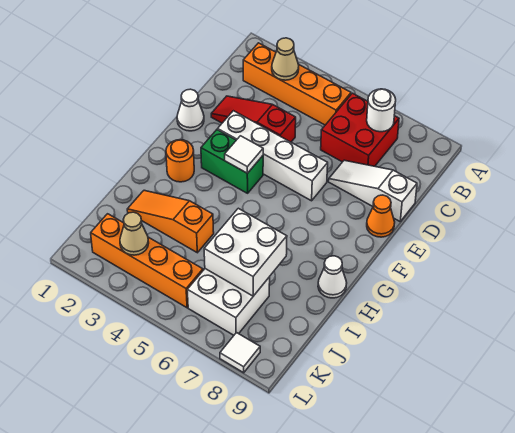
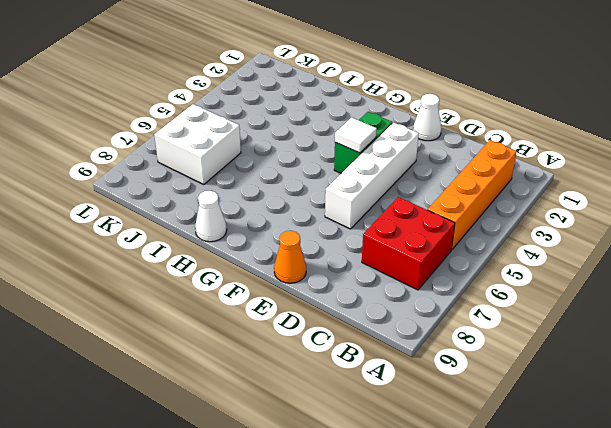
none -> red 1x3 slope [211,96,296,142]
none -> white 1x3 slope [329,160,417,221]
none -> orange 1x1 round brick [166,140,194,182]

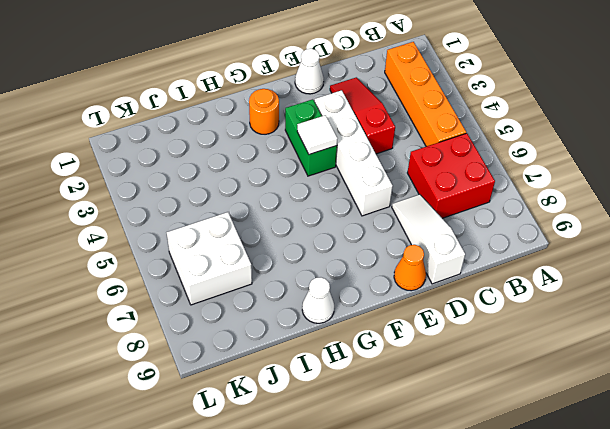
none -> orange 1x3 slope [127,190,214,253]
none -> orange 1x4 brick [91,214,203,308]
none -> white 1x1 tile [220,333,260,373]

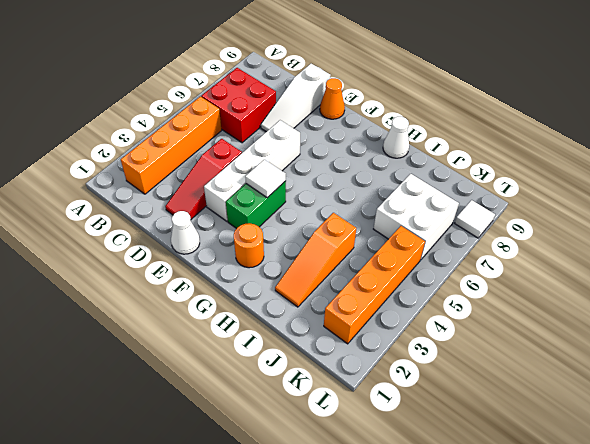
none -> tan 1x1 cone [272,38,299,80]
none -> white 1x1 round brick [367,89,396,132]
none -> white 2x2 brick [204,208,287,296]

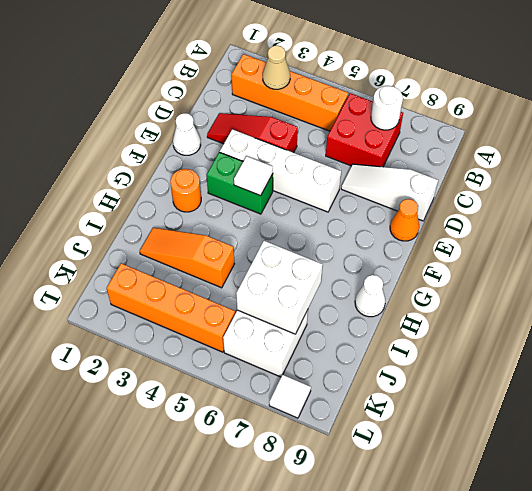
none -> tan 1x1 cone [120,212,149,255]

